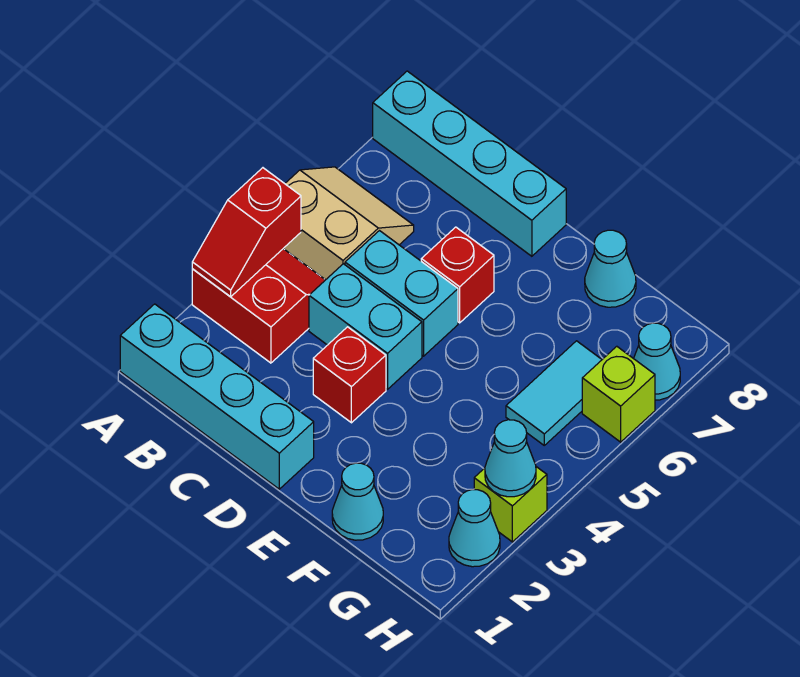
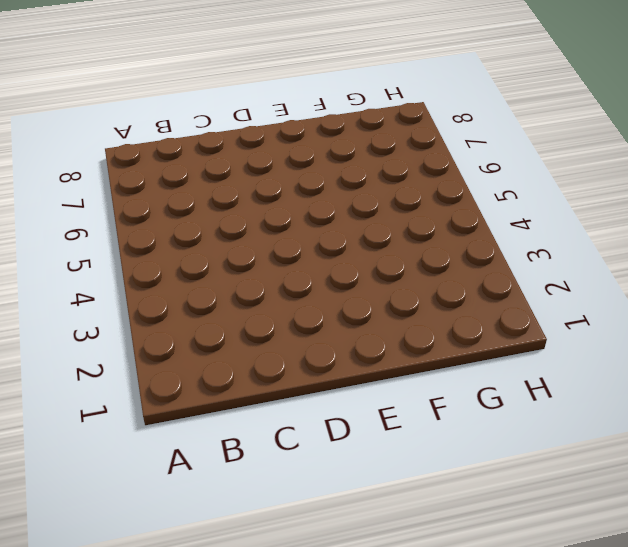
none -> cyan 1x4 brick [120,304,314,489]
none -> red 2x2 slope [192,249,325,363]
none -> tan 2x2 slope [283,167,414,280]

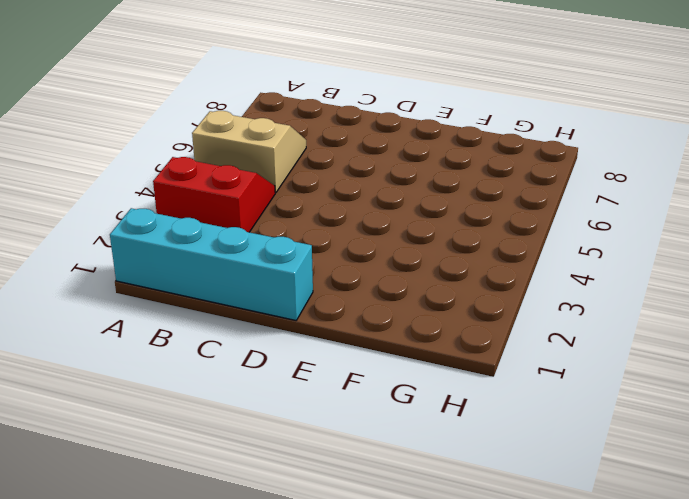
none -> cyan 1x4 brick [373,71,566,256]
none -> cyan 1x2 brick [309,264,422,389]
none -> cyan 1x2 brick [345,231,458,356]

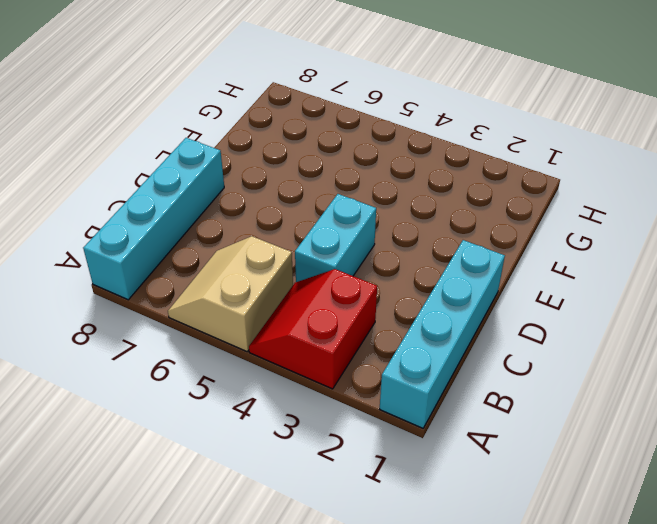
none -> cyan 1x2 brick [345,231,458,356]
none -> red 1x1 brick [313,327,386,423]
none -> red 1x1 brick [421,227,494,323]

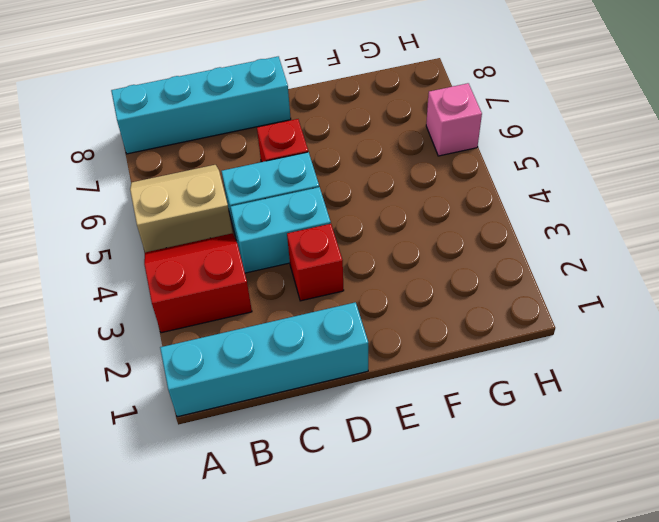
pink 1x1 brick [426,83,482,156] -> lime 1x1 brick [582,346,655,442]
none -> cyan 1x1 cone [332,463,383,540]
none -> cyan 1x1 cone [585,230,636,307]
none -> cyan 1x2 tile [506,341,602,445]

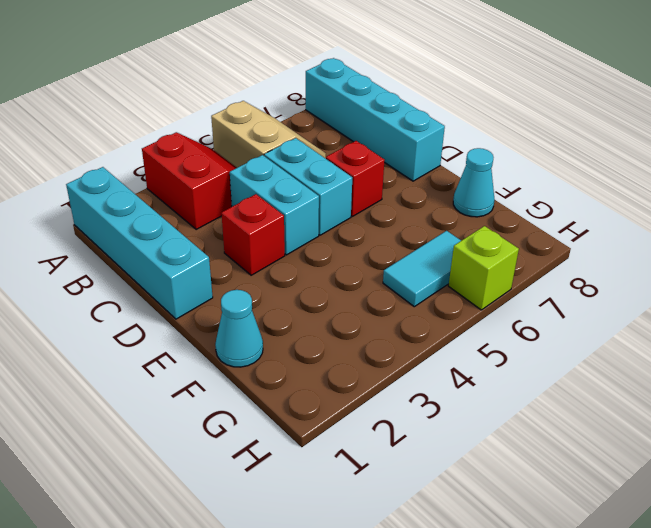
none -> cyan 1x1 cone [449,490,500,567]
none -> lime 1x1 brick [474,467,547,542]
none -> cyan 1x1 cone [634,323,680,400]

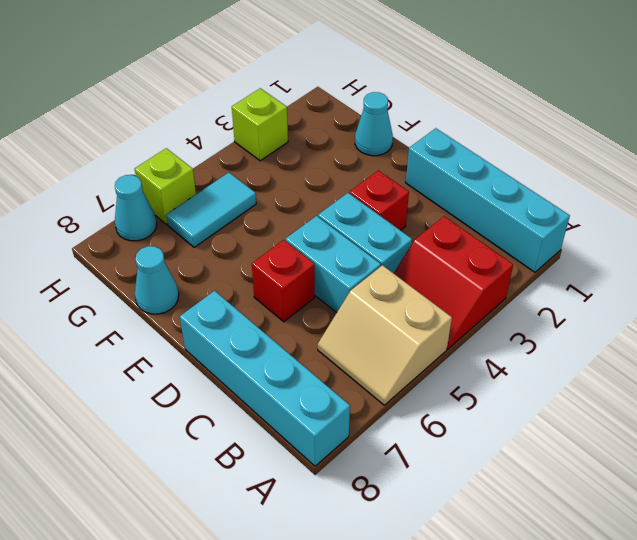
none -> cyan 1x1 cone [449,490,500,567]
none -> red 1x2 slope [192,168,301,297]
none -> cyan 1x1 cone [485,420,536,497]

